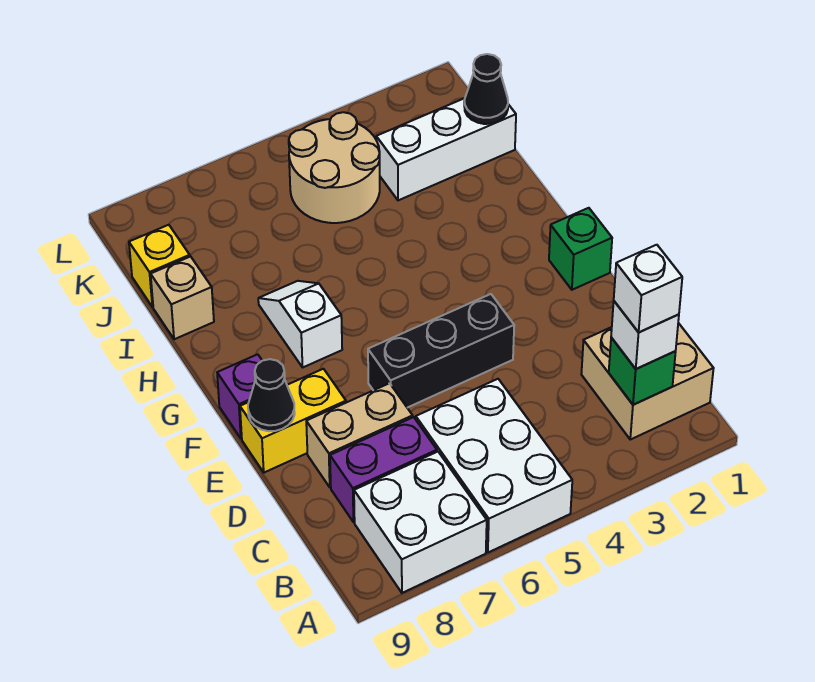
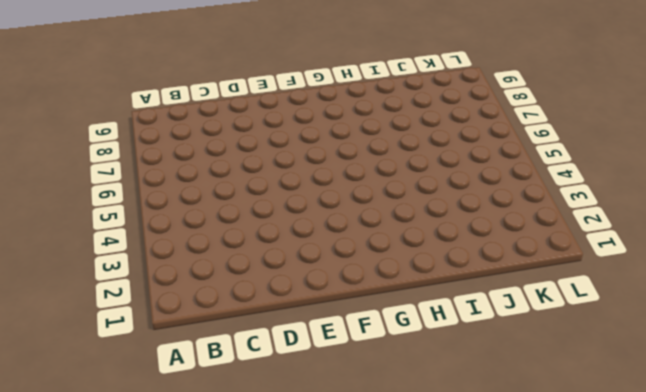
none -> white 2x3 brick [416,379,572,552]
none -> white 2x2 brick [354,452,487,593]
none -> tan 2x2 brick [581,323,714,440]

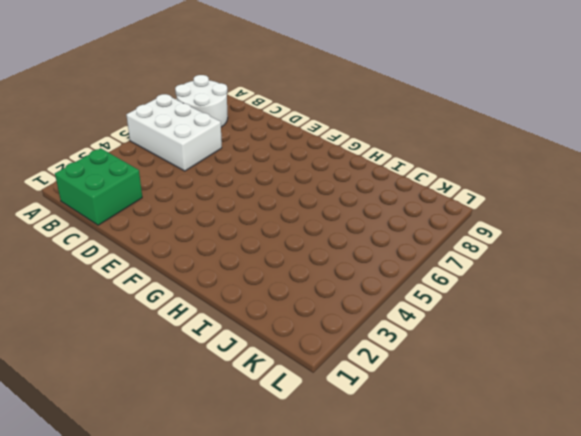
white 2x2 round brick [175,75,228,127] -> white 2x2 brick [354,452,487,593]
green 2x2 brick [55,148,142,225] -> tan 2x2 brick [581,323,714,440]
none -> purple 1x2 brick [330,417,437,522]
none -> tan 1x2 brick [306,383,413,487]
none -> black 1x3 brick [368,294,514,408]

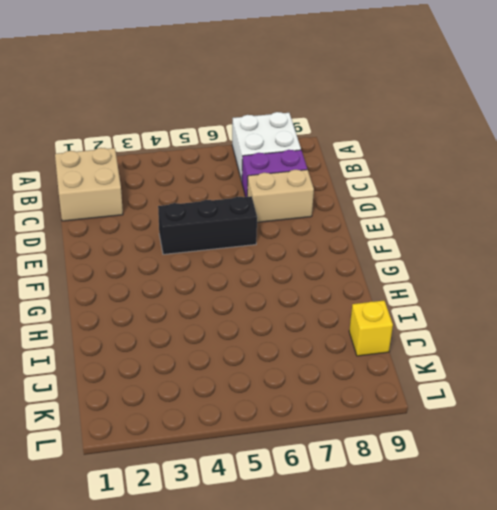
none -> white 2x3 brick [416,379,572,552]
none -> yellow 1x2 brick [240,369,346,473]
none -> green 1x1 brick [549,208,612,290]

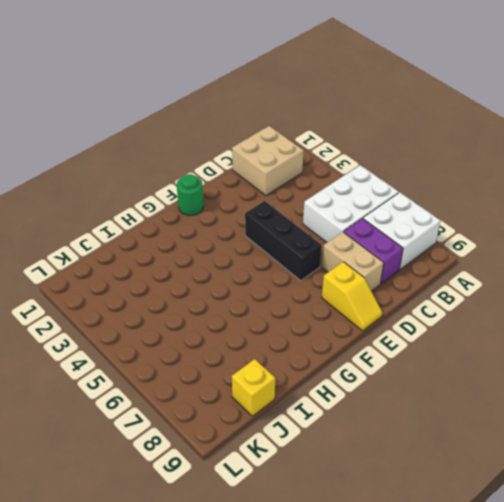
yellow 1x2 slope [322,262,382,331] -> yellow 1x2 brick [240,369,346,473]
green 1x1 round brick [177,174,203,215] -> green 1x1 brick [549,208,612,290]
none -> purple 1x1 brick [217,354,262,439]
none -> white 1x2 slope [258,281,342,367]
none -> tan 1x1 brick [151,256,214,339]

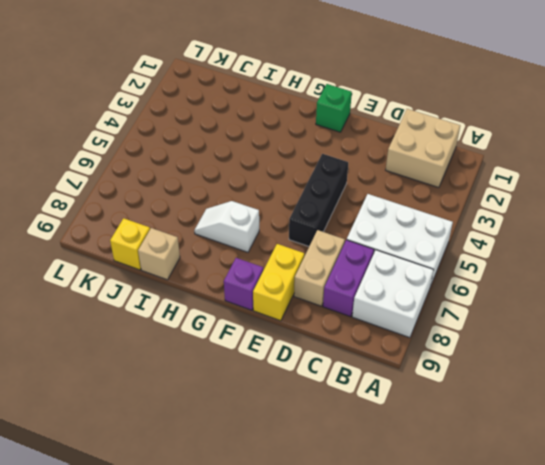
none -> white 1x3 brick [376,98,516,200]
none -> tan 2x2 round brick [289,112,380,223]
none -> green 1x1 brick [609,338,676,405]

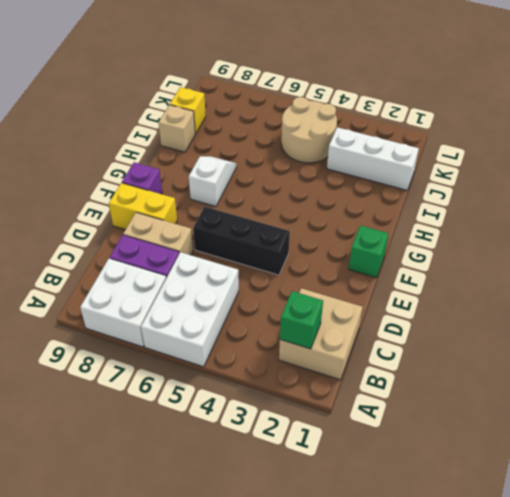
none -> black 1x1 cone [248,359,295,431]
none -> black 1x1 cone [464,54,508,124]
none -> white 1x1 brick [611,301,679,369]

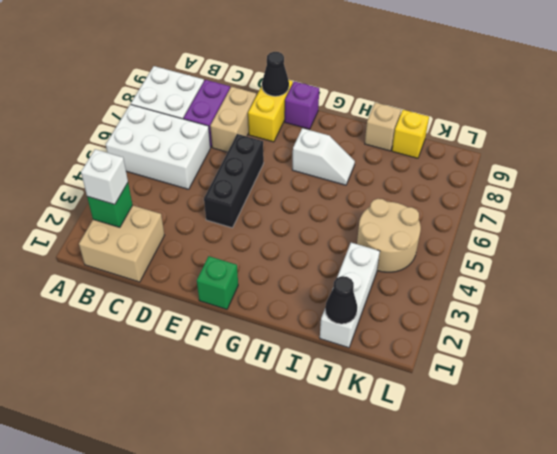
none -> white 1x1 brick [614,245,682,332]

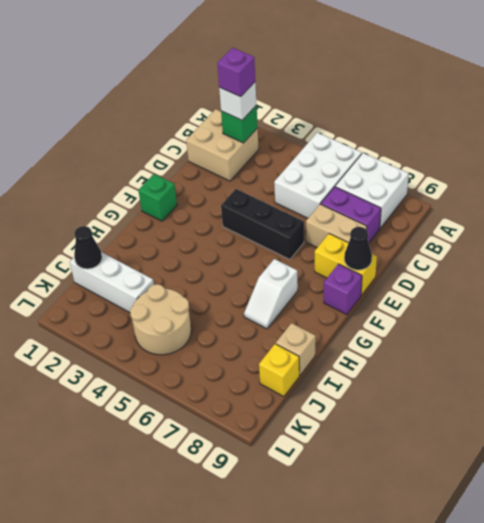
purple 1x1 brick [217,48,255,97] -> white 1x1 brick [614,245,682,332]

